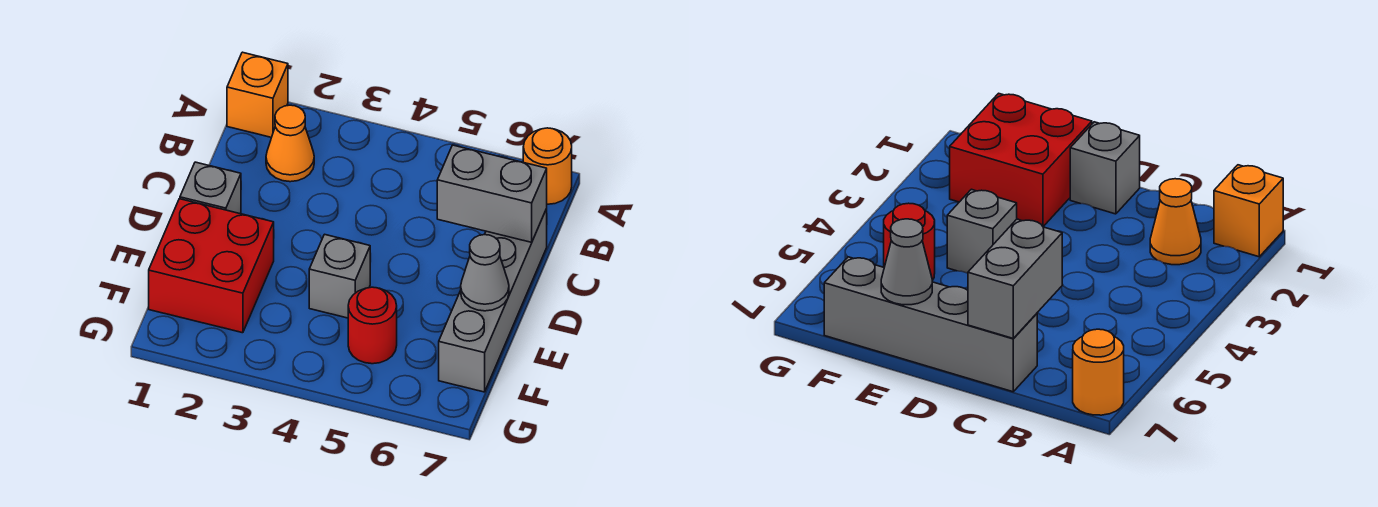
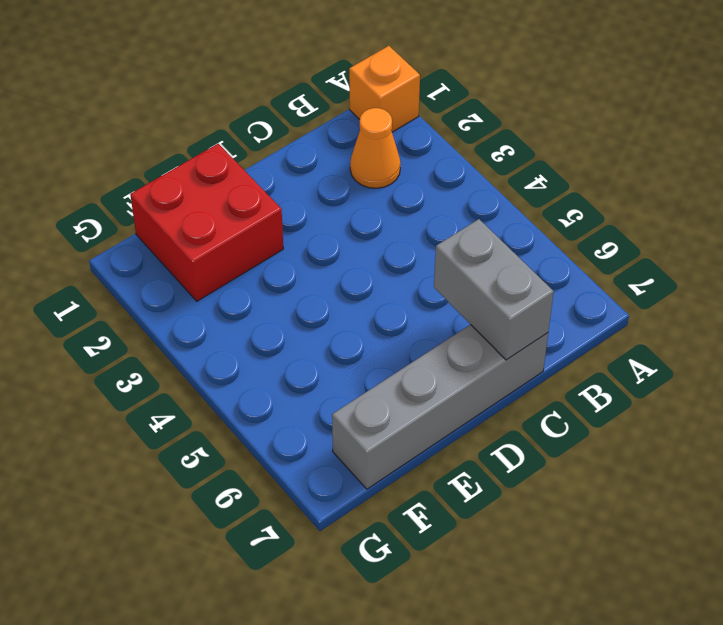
none -> orange 1x1 round brick [523,128,572,204]
none -> grey 1x1 brick [180,162,241,214]

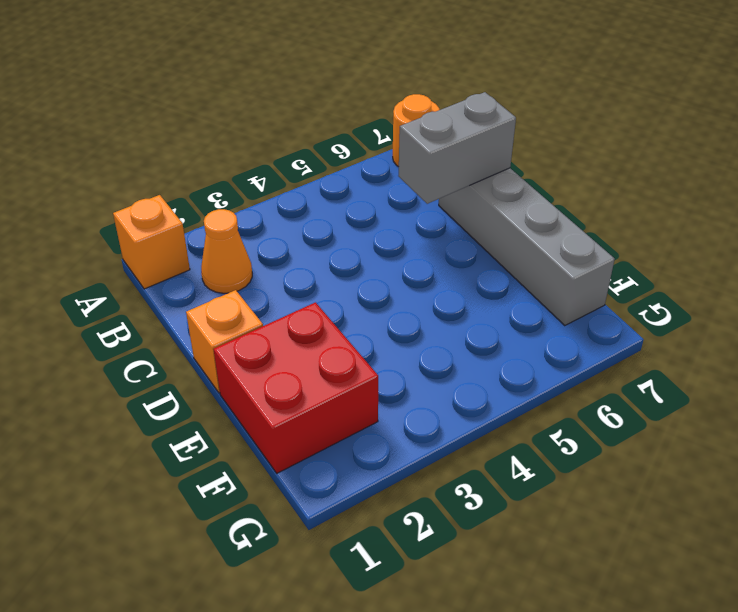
orange 1x1 brick [186,290,263,393] -> grey 1x1 brick [180,162,241,214]
none -> grey 1x1 brick [309,234,370,318]
none -> red 1x1 round brick [348,287,397,364]

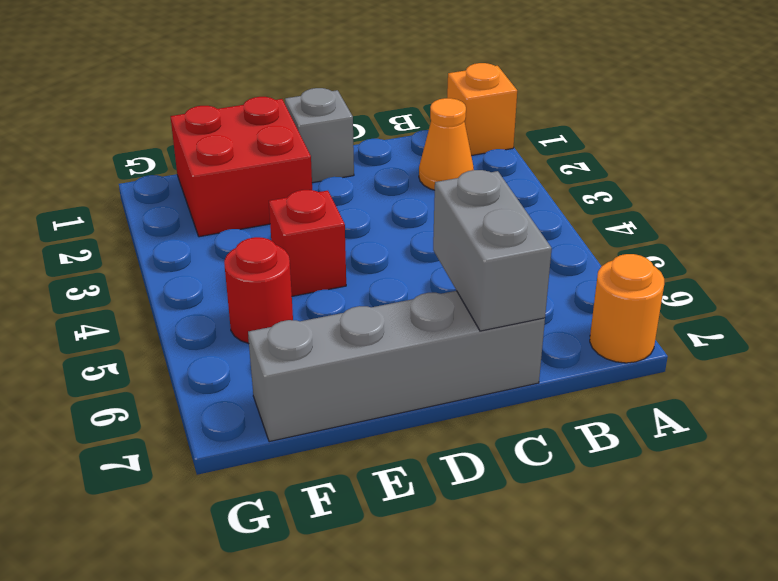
red 1x1 brick [269,190,346,296] -> grey 1x1 brick [309,234,370,318]
none -> grey 1x1 cone [461,235,509,311]

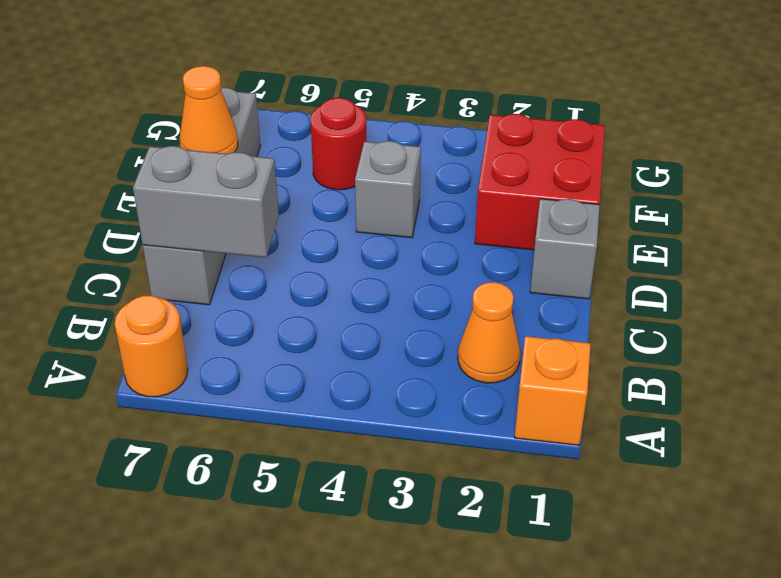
orange 1x1 cone [179,66,238,154] -> grey 1x1 cone [461,235,509,311]

